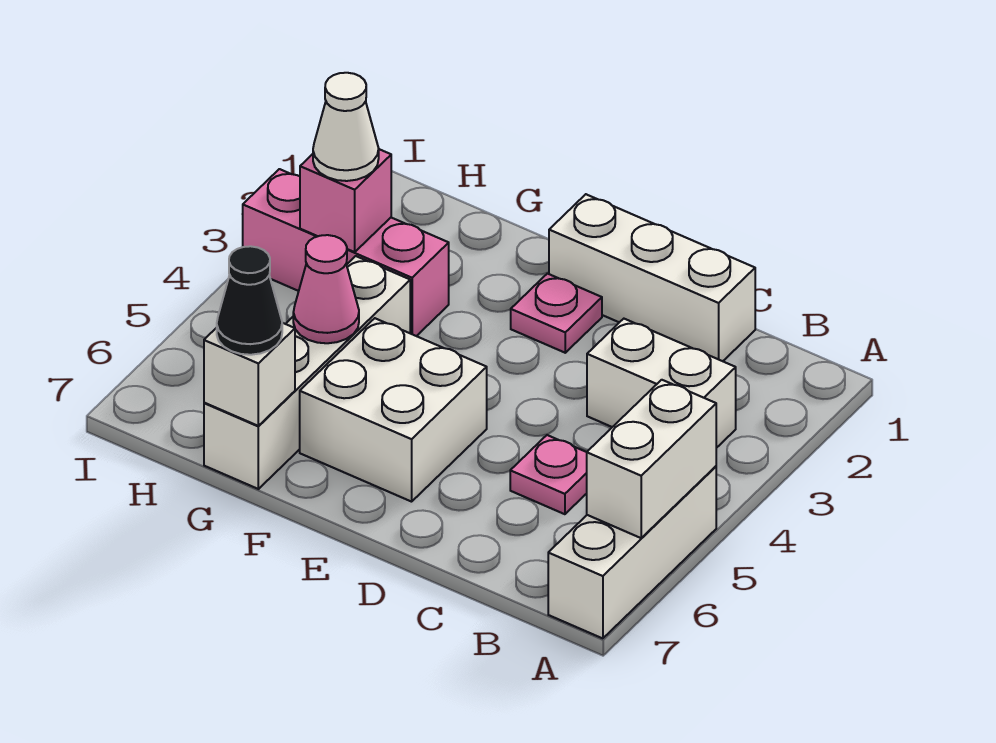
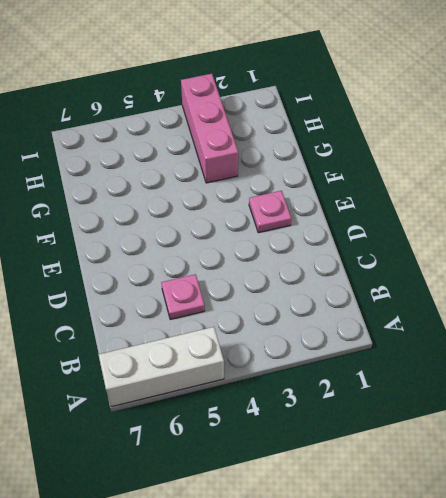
none -> white 1x2 brick [587,319,736,448]
none -> white 1x3 brick [549,194,755,361]
none -> white 2x2 brick [300,318,487,502]

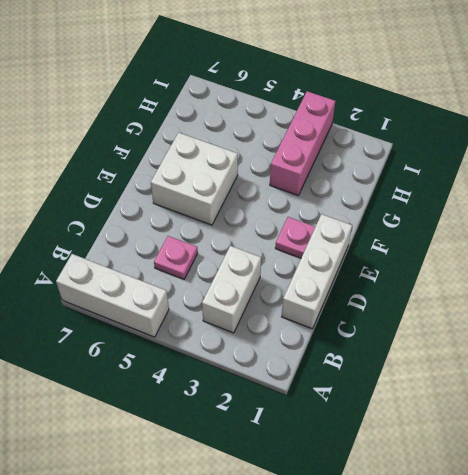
none -> white 1x4 brick [204,256,410,489]
none -> white 1x2 brick [587,380,716,538]
none -> pink 1x1 cone [293,235,359,343]

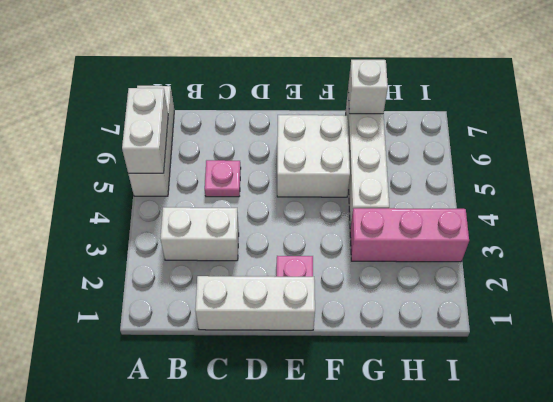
none -> pink 1x1 cone [293,235,359,343]
none -> pink 1x1 brick [300,149,391,252]
none -> black 1x1 cone [217,246,282,355]

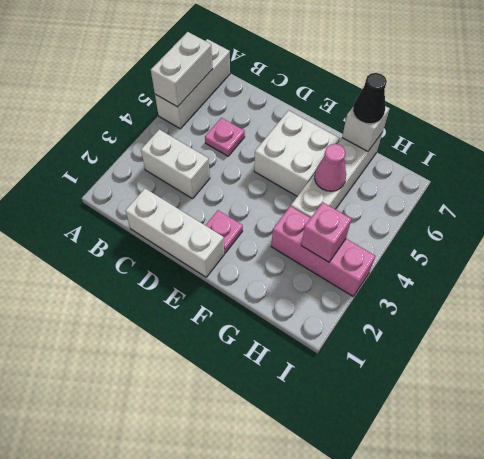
none -> white 1x1 cone [313,73,379,181]

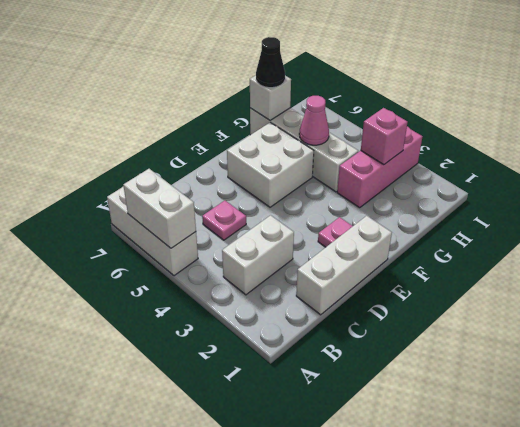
none -> white 1x1 cone [313,73,379,181]

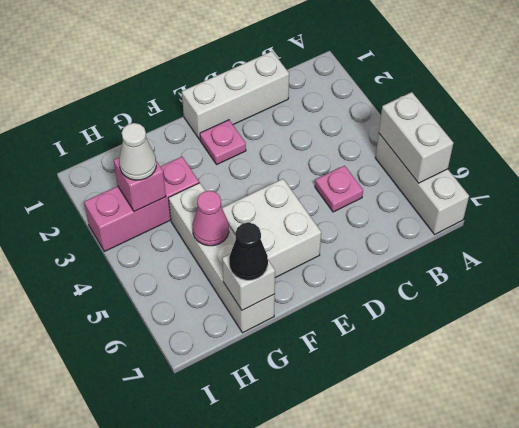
none -> white 1x2 brick [587,319,736,448]

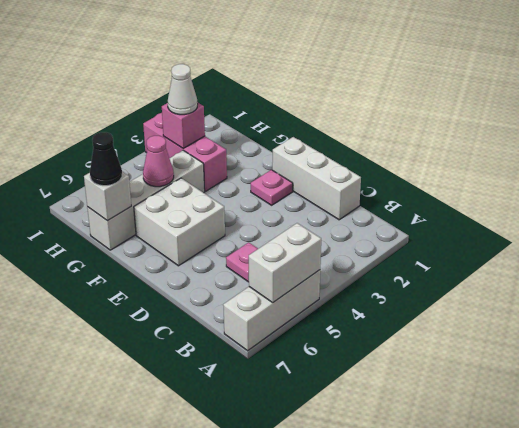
none -> white 1x2 brick [587,319,736,448]

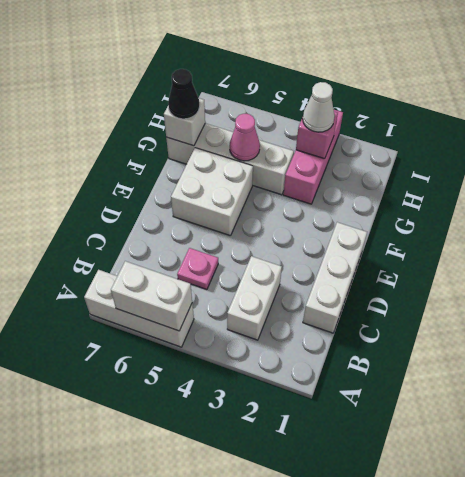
none -> pink 1x1 plate [511,274,602,353]

